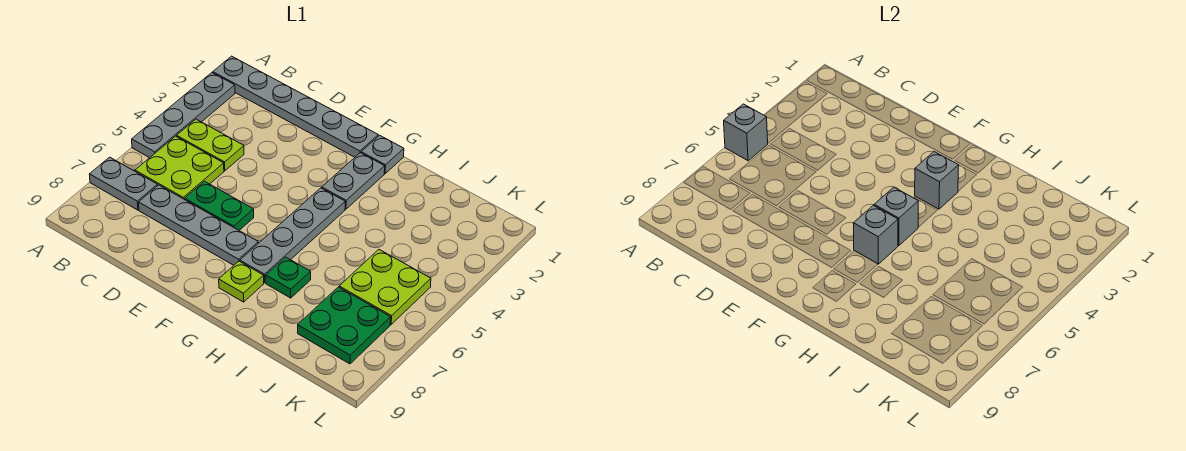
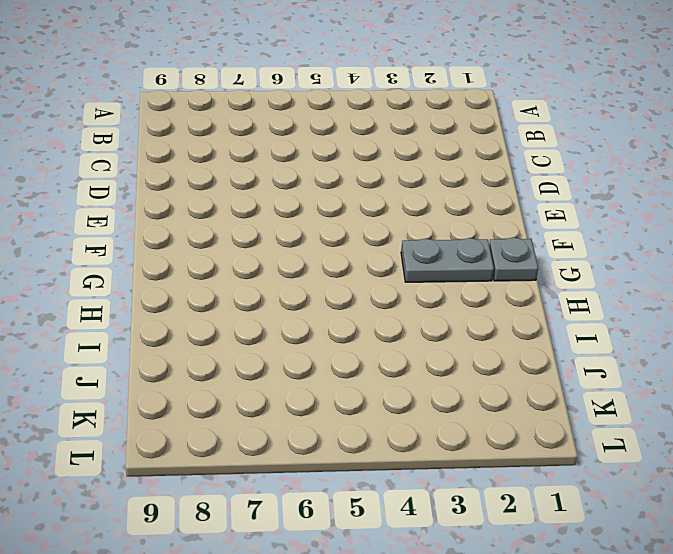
none -> grey 1x6 plate [213,56,378,157]
none -> grey 1x4 plate [132,73,235,158]
none -> grey 1x2 plate [89,157,158,210]

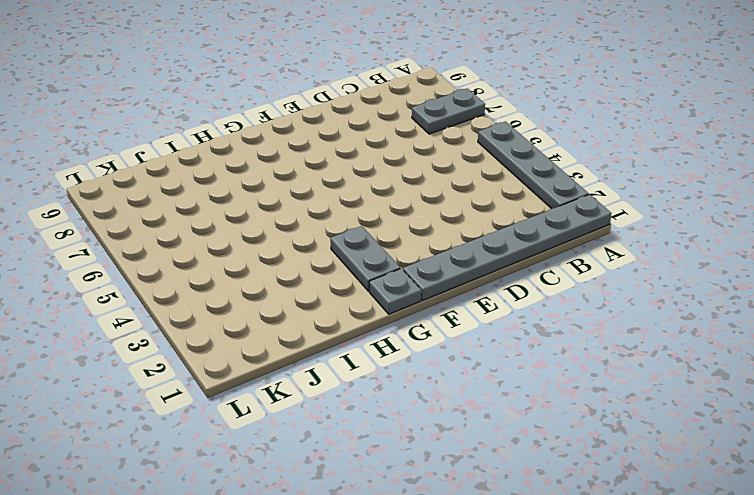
none -> lime 1x2 plate [177,119,244,171]
none -> lime 2x2 plate [135,136,224,199]
none -> grey 1x4 plate [139,185,259,265]

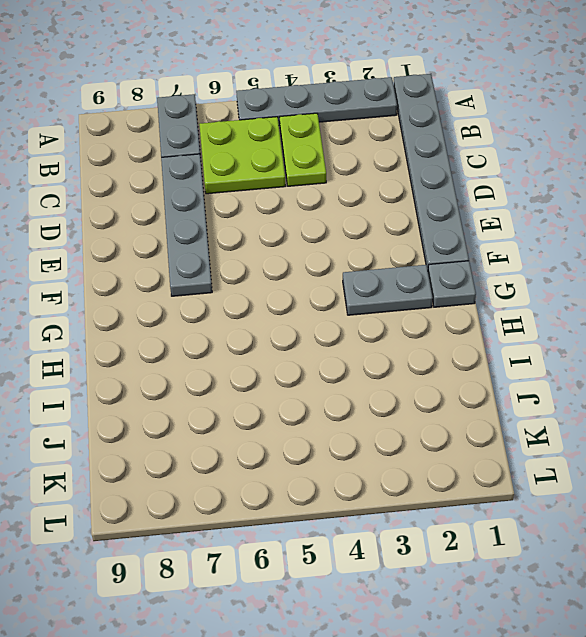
none -> green 1x2 plate [185,181,254,230]
none -> grey 1x4 plate [240,188,345,283]
none -> lime 1x1 plate [219,261,264,302]

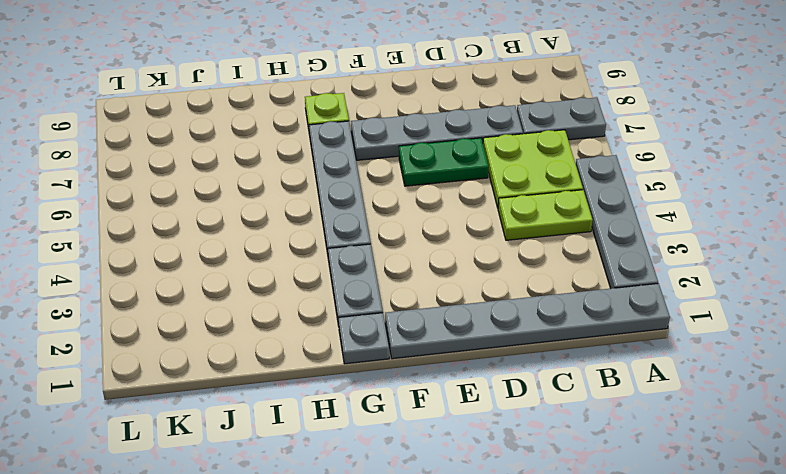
none -> green 1x1 plate [266,257,311,298]
none -> lime 2x2 plate [339,250,431,324]
none -> green 2x2 plate [298,287,391,364]

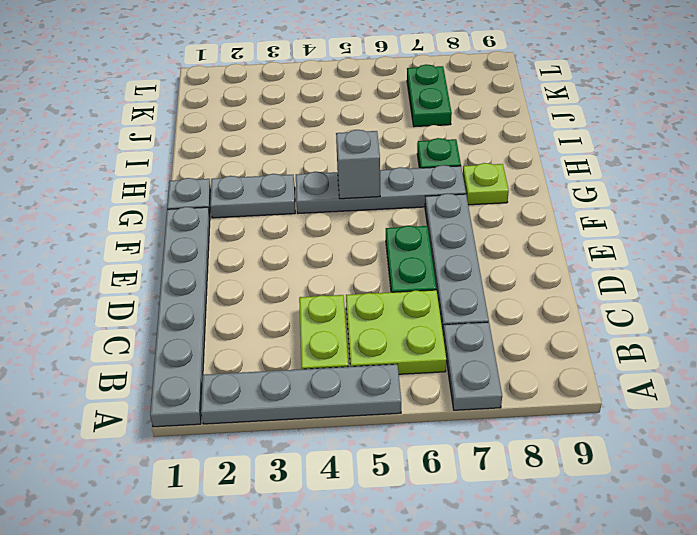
green 1x2 plate [407,64,452,127] -> green 2x2 plate [298,287,391,364]
none -> lime 2x2 plate [339,250,431,324]
none -> grey 1x1 brick [724,104,768,161]
none -> grey 1x1 brick [915,152,959,209]

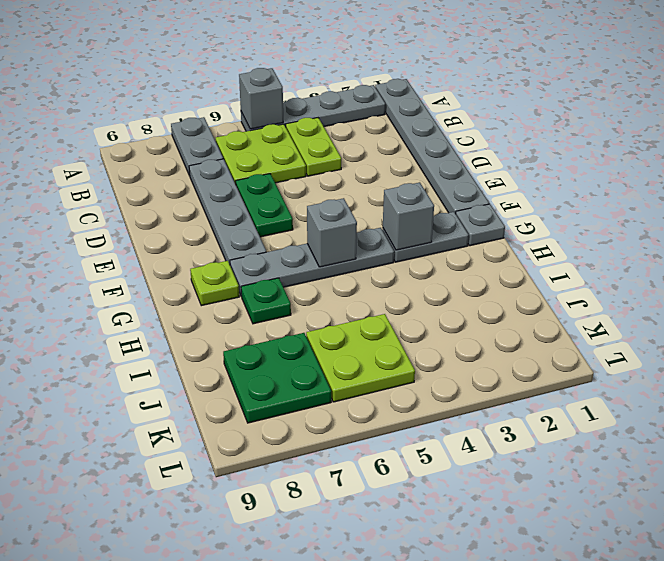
none -> grey 1x1 brick [853,205,898,264]

